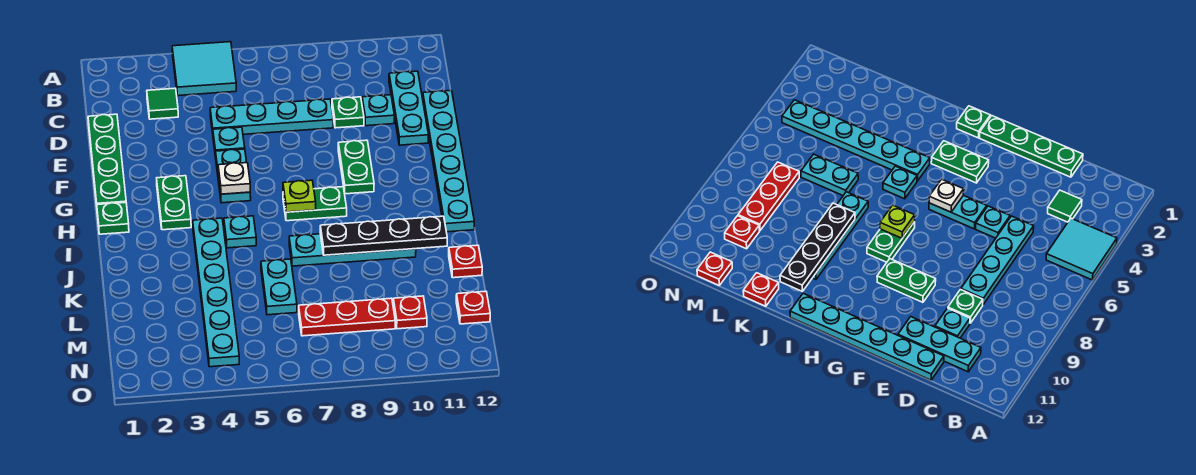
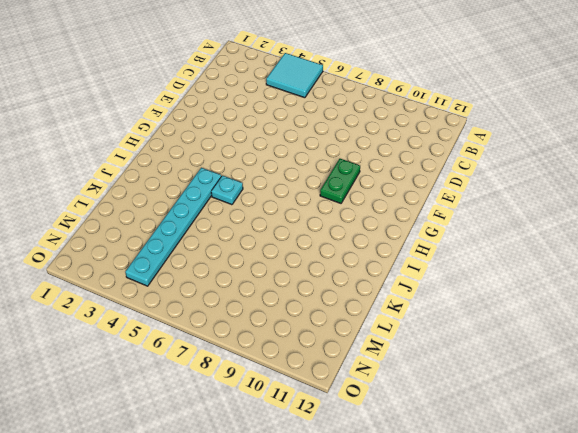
none -> green 1x1 tile [147,88,178,119]
none -> cyan 1x3 plate [389,71,429,145]
none -> green 1x4 plate [88,114,126,206]

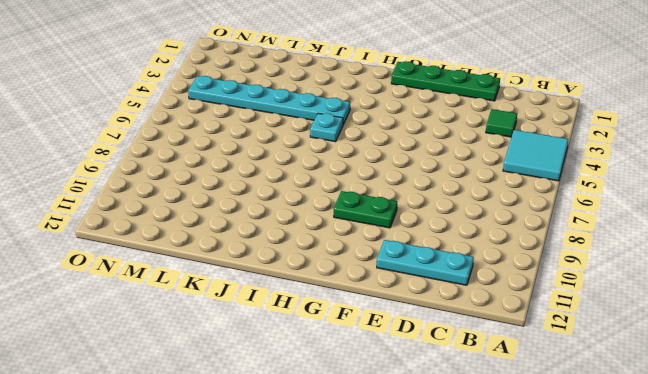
none -> cyan 1x4 plate [210,99,334,134]
none -> green 1x1 plate [332,97,364,128]
none -> cyan 1x1 plate [362,95,394,126]

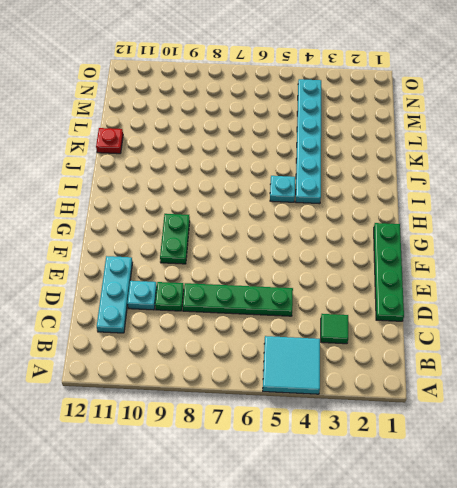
green 1x4 plate [183,283,293,316] -> cyan 1x4 plate [210,99,334,134]
none -> cyan 1x6 plate [423,91,474,232]
none -> cyan 1x1 plate [213,127,245,157]
none -> cyan 1x2 plate [216,149,251,203]

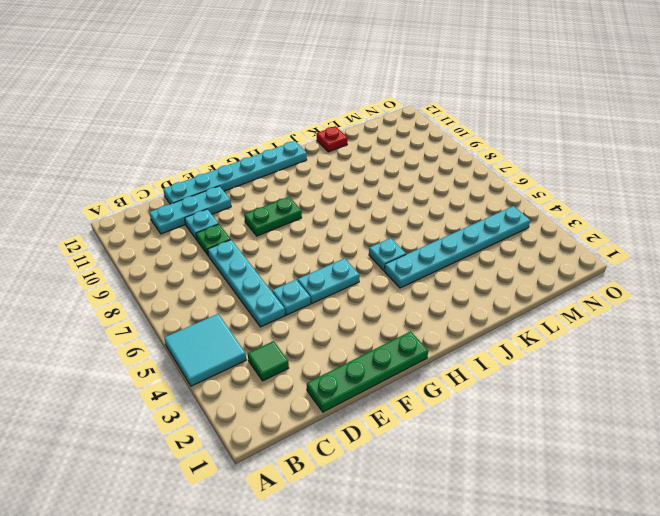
none -> green 1x2 plate [157,176,191,230]
none -> green 1x1 plate [97,202,129,234]
none -> green 1x2 plate [283,187,347,221]

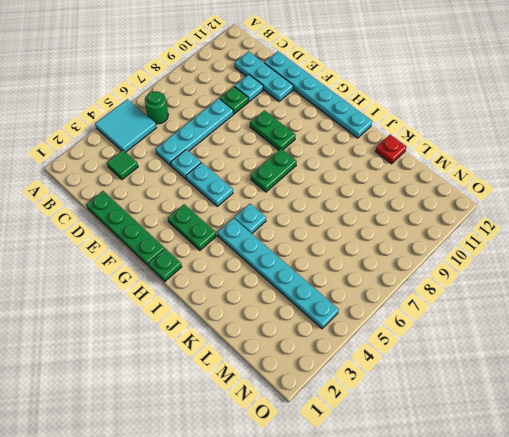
green 1x1 round brick [145,91,168,124] -> none
none -> cyan 1x4 plate [289,234,416,266]
none -> cyan 1x2 plate [261,259,297,315]
none -> red 1x3 plate [299,298,395,336]

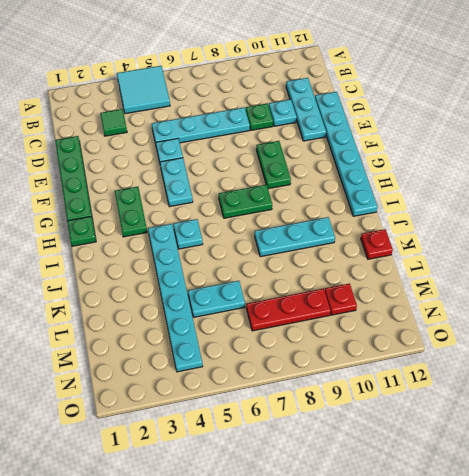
cyan 1x3 plate [255,217,335,257] -> cyan 1x4 plate [289,234,416,266]
cyan 1x2 plate [188,281,245,317] -> cyan 1x2 plate turned to [261,259,297,315]
none -> red 1x1 plate [456,291,490,324]
none -> white 1x1 plate [218,163,250,194]
none -> lime 1x1 plate [283,180,316,212]

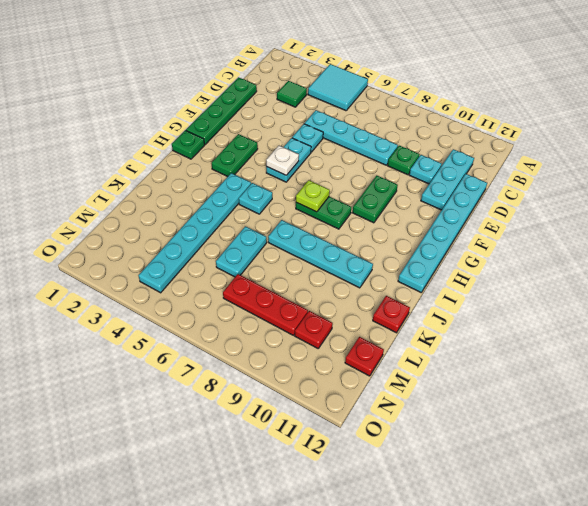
none -> black 1x4 plate [320,216,447,255]

